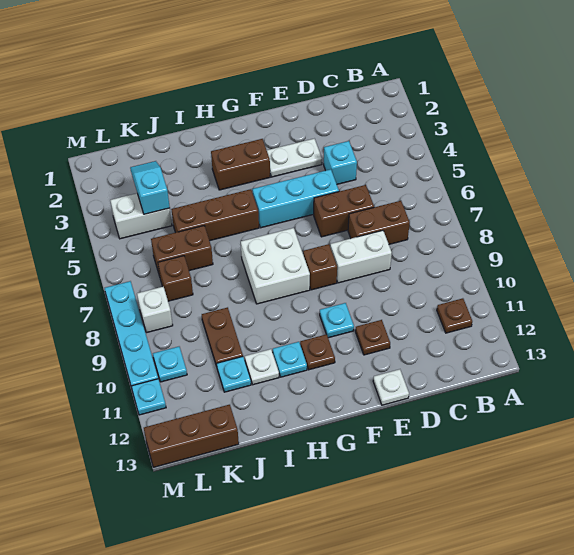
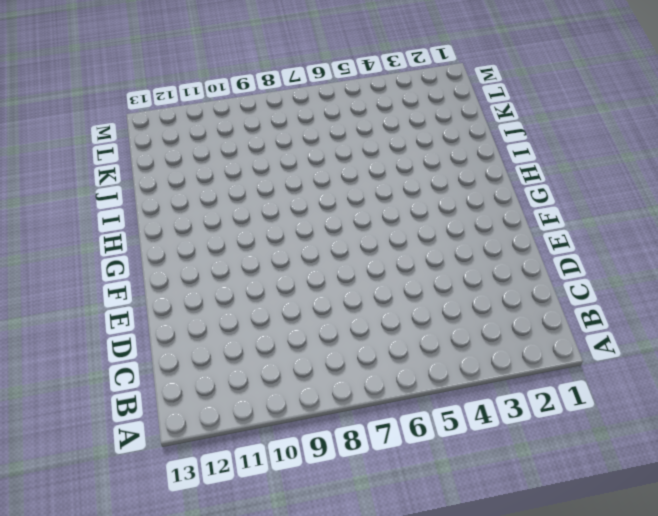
none -> brown 1x1 plate [437,298,472,333]
none -> brown 1x2 brick [348,201,410,244]
none -> cyan 1x1 brick [324,141,357,184]

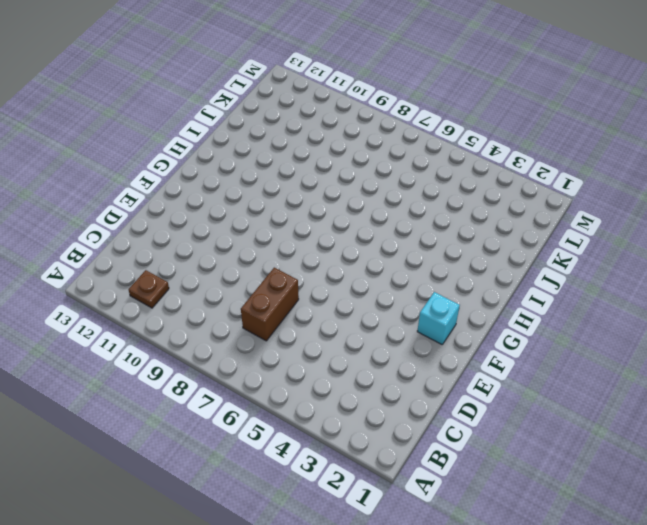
cyan 1x1 brick [417,292,460,344] -> cyan 1x1 brick moved to [324,141,357,184]
none -> brown 1x2 brick [314,185,374,237]
none -> white 1x2 brick [330,230,392,283]
none -> white 1x2 plate [267,139,322,177]

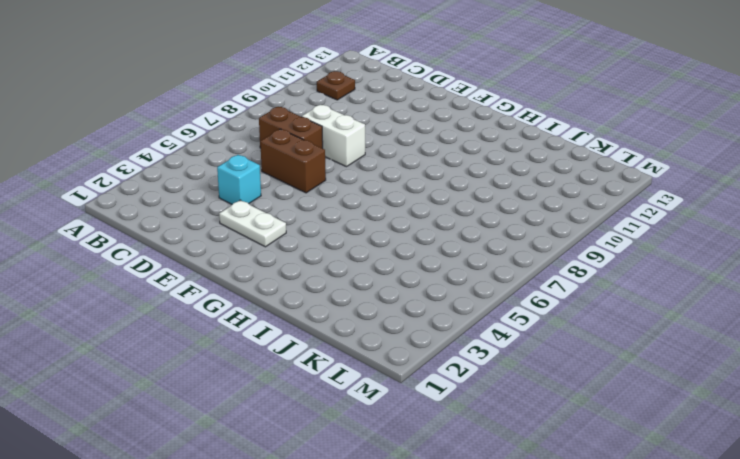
none -> cyan 1x3 brick [252,169,339,228]
none -> brown 1x1 plate [355,320,390,355]
none -> white 1x1 plate [373,369,409,405]

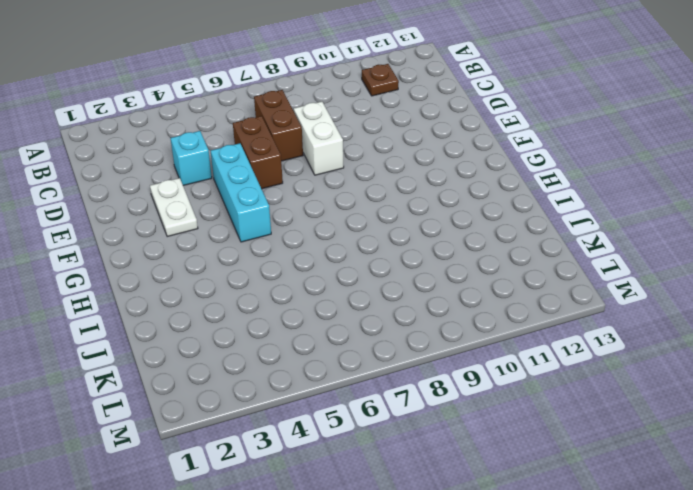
none -> brown 1x1 plate [355,320,390,355]
none -> white 1x1 plate [373,369,409,405]
none -> brown 1x1 brick [303,244,337,290]

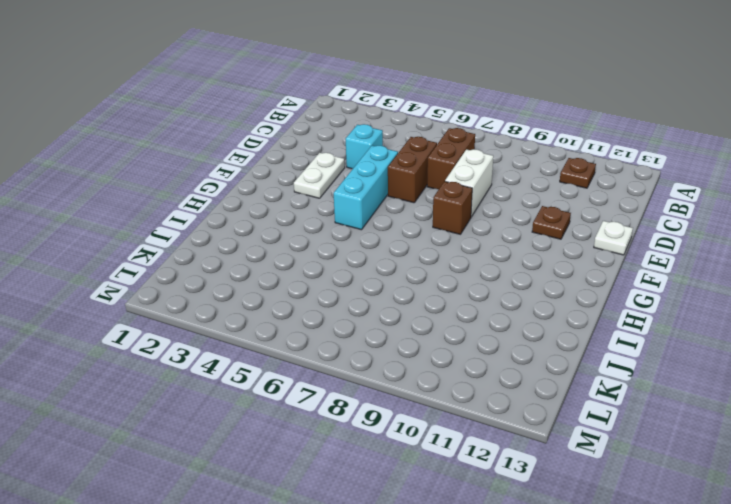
none -> cyan 1x1 plate [320,303,354,338]
none -> brown 1x2 brick [211,139,270,190]
none -> white 2x2 brick [241,228,310,304]

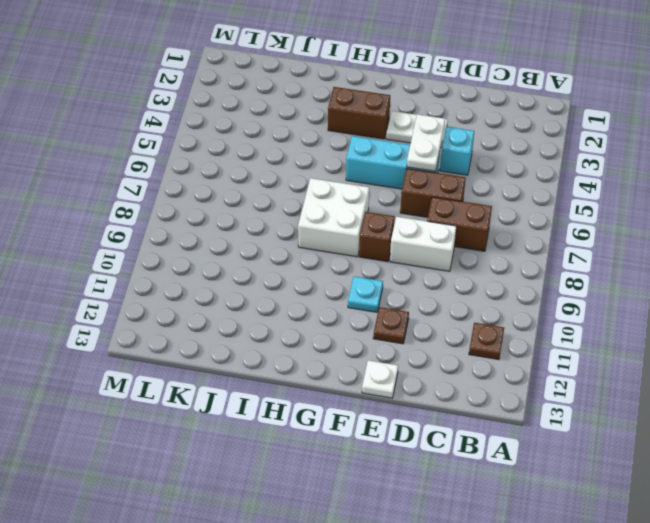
white 1x2 plate [407,114,445,171] -> none
none -> brown 1x1 plate [300,334,335,370]
none -> brown 1x3 brick [171,189,259,241]
none -> cyan 1x1 plate [273,342,307,377]

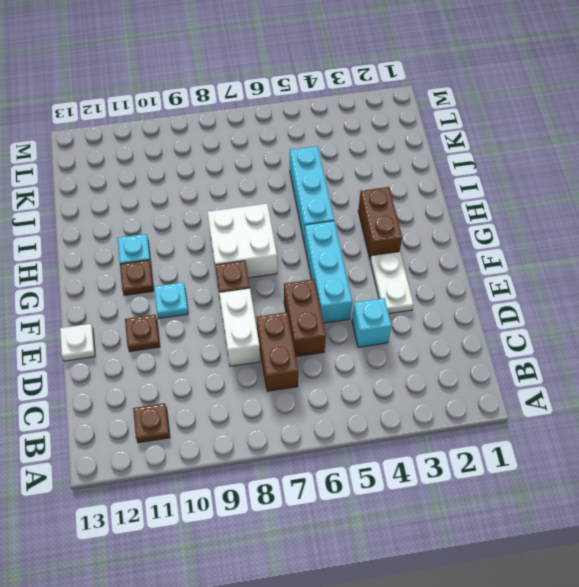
cyan 1x3 brick [290,146,334,242] -> brown 1x3 brick [171,189,259,241]
none -> white 1x1 plate [245,349,279,385]
none -> brown 1x2 brick [151,226,213,276]
none -> brown 1x2 plate [202,307,243,365]

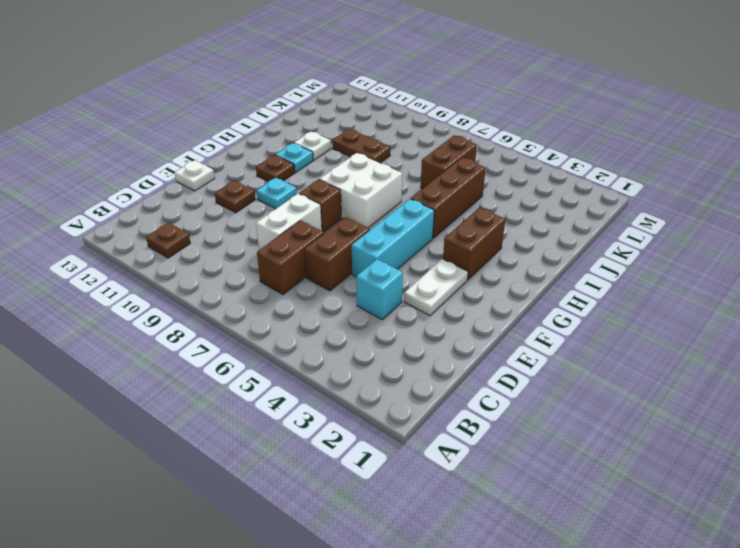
none -> cyan 1x1 plate [216,357,251,392]
none -> white 1x2 brick [110,193,172,239]
none -> brown 1x1 brick [158,256,193,301]

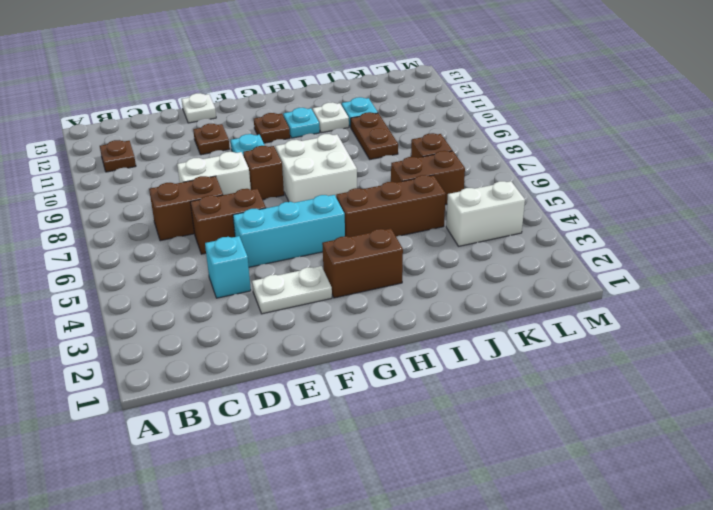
none -> brown 1x3 brick [144,405,239,467]
none -> white 1x1 brick [137,287,173,333]
none -> cyan 1x1 plate [153,347,187,382]

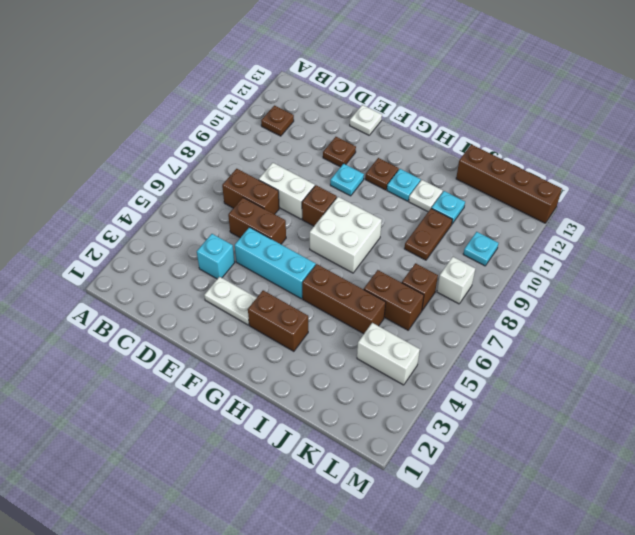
brown 1x4 brick [456,144,562,223] -> brown 1x3 brick [144,405,239,467]
none -> cyan 1x4 plate [105,281,158,386]
none -> cyan 1x1 plate [131,379,166,415]
none -> cyan 1x2 slope [130,161,170,214]

